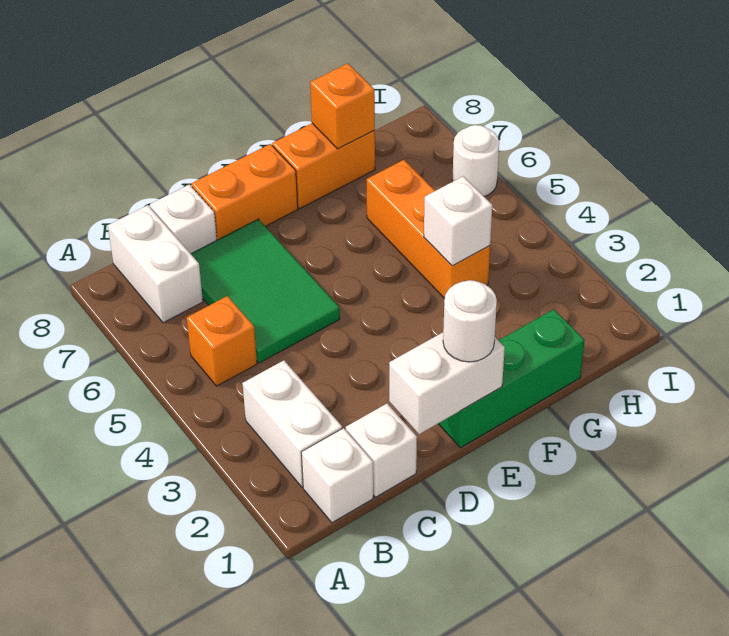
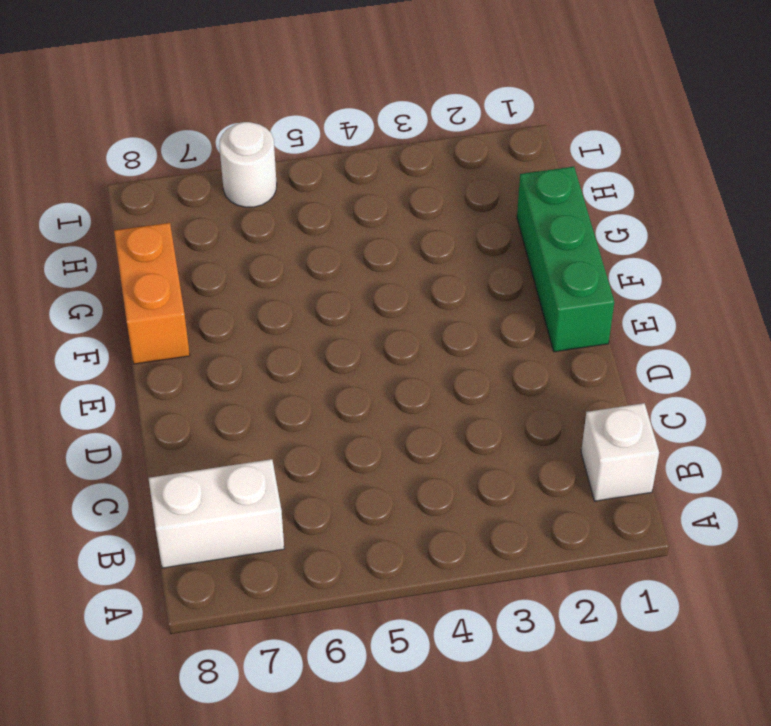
none -> white 1x2 brick [243,361,342,487]
none -> orange 1x1 brick [187,296,257,386]
none -> white 1x1 brick [346,404,417,497]

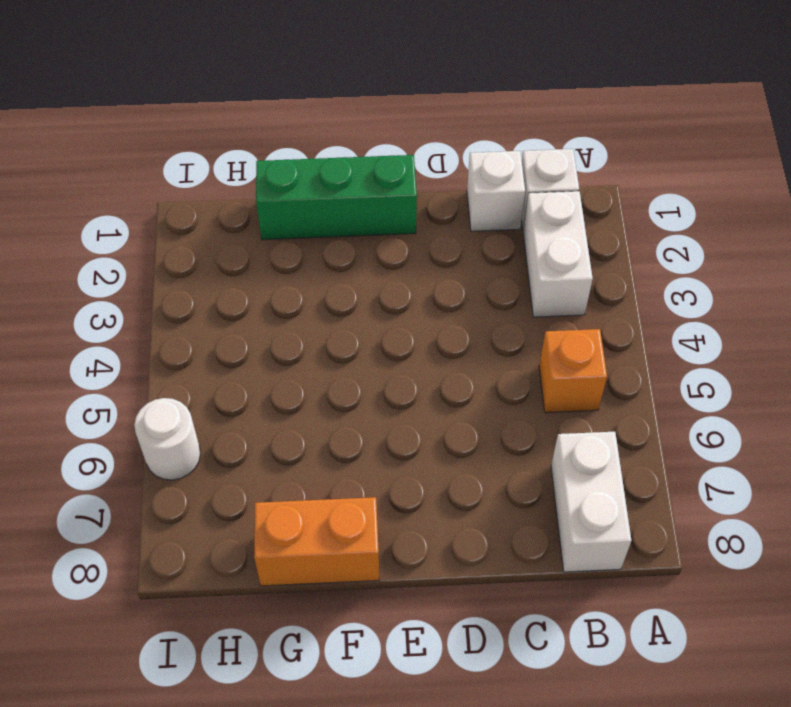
none -> green 2x3 tile [191,219,340,363]
none -> white 1x1 brick [150,185,217,254]
none -> orange 1x2 brick [191,144,298,240]

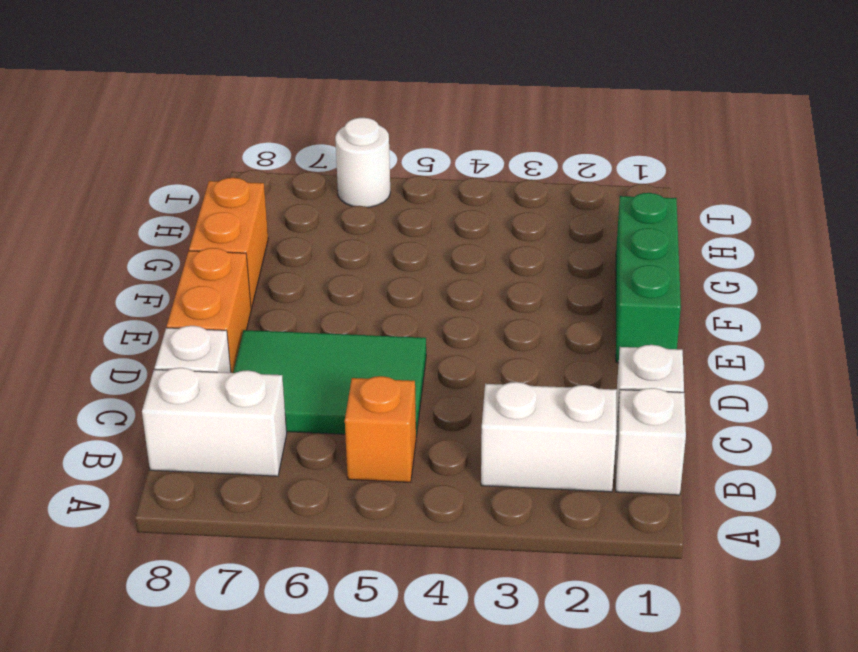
none -> orange 1x3 brick [366,160,490,299]
none -> white 1x2 brick [389,333,505,434]
none -> white 1x1 brick [424,176,492,266]

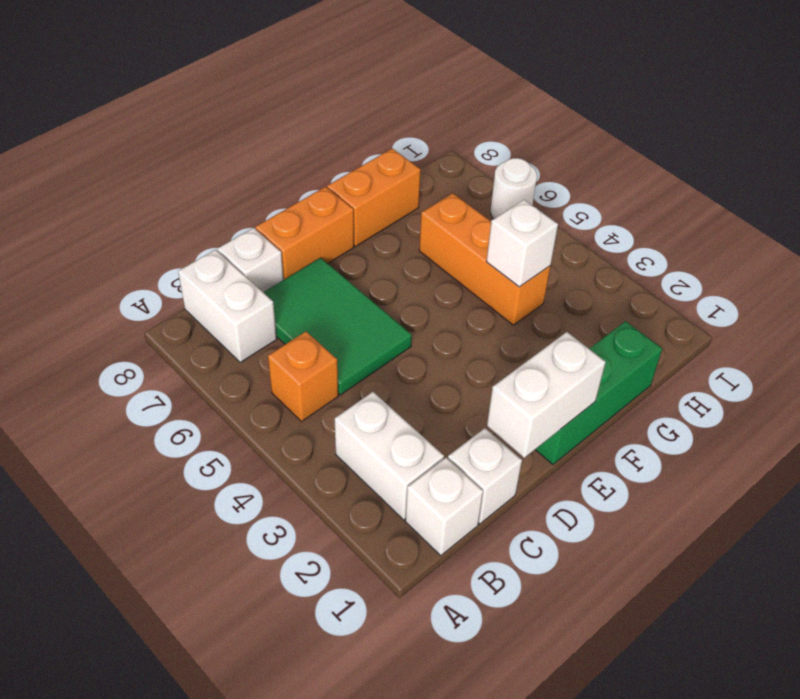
none -> orange 1x1 brick [310,64,375,149]
none -> white 1x1 round brick [443,280,497,362]

